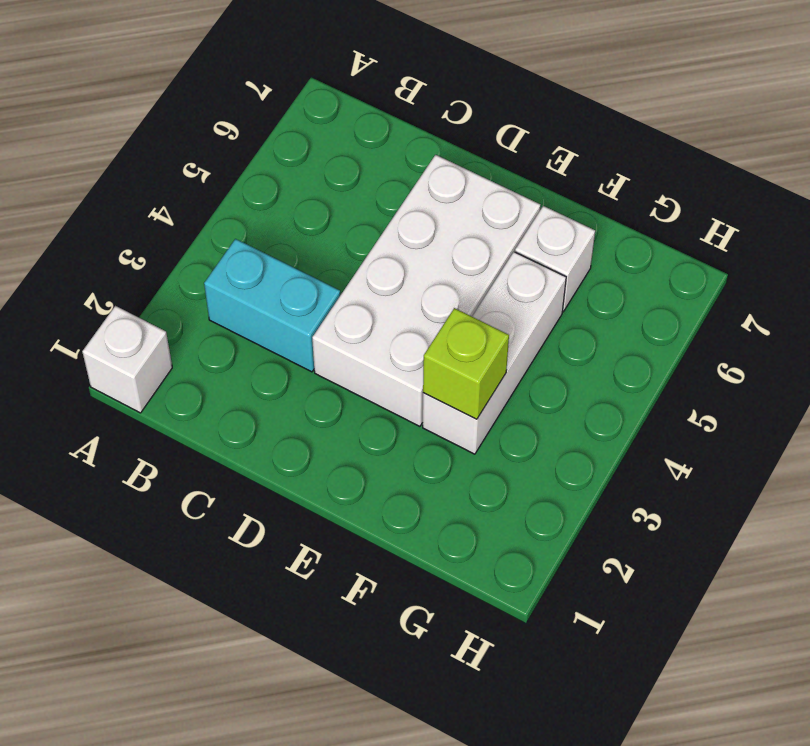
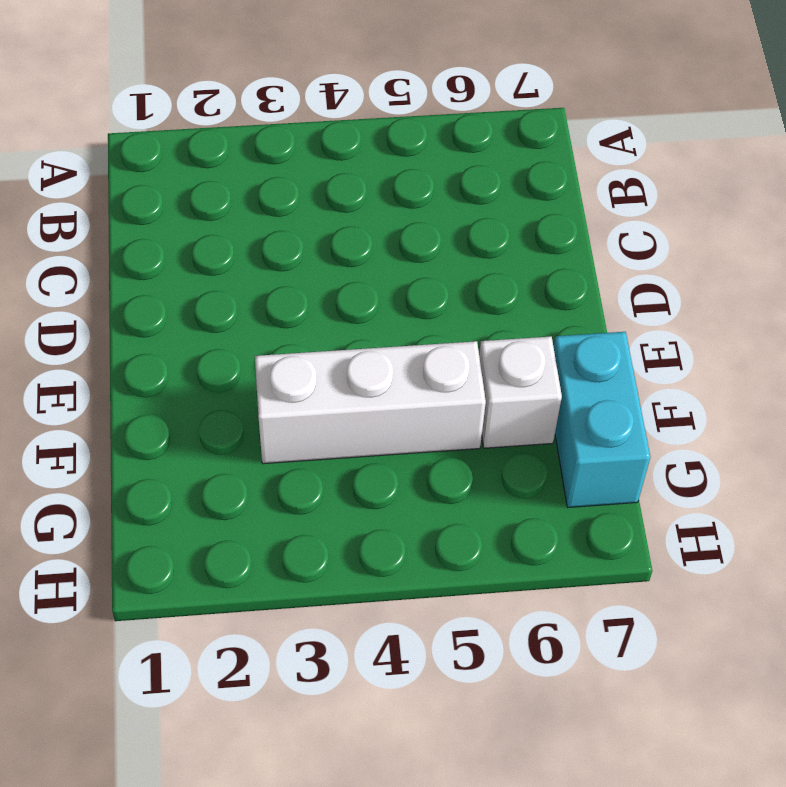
cyan 1x2 brick [553,332,650,507] -> cyan 1x2 brick moved to [204,239,340,372]
none -> white 1x1 brick [82,306,172,413]
none -> white 2x4 brick [312,155,540,426]

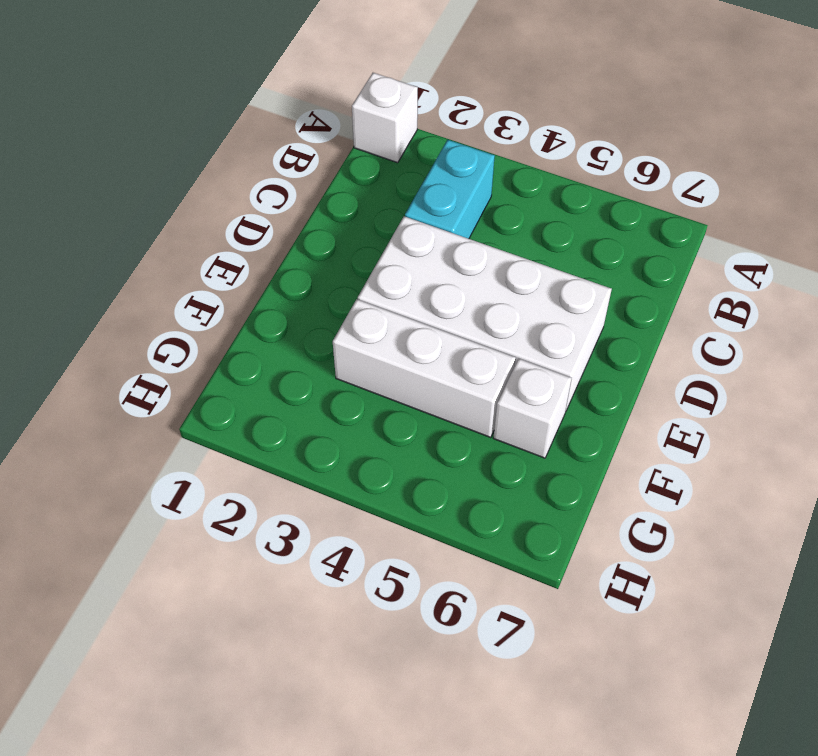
none -> lime 1x1 brick [423,308,509,419]

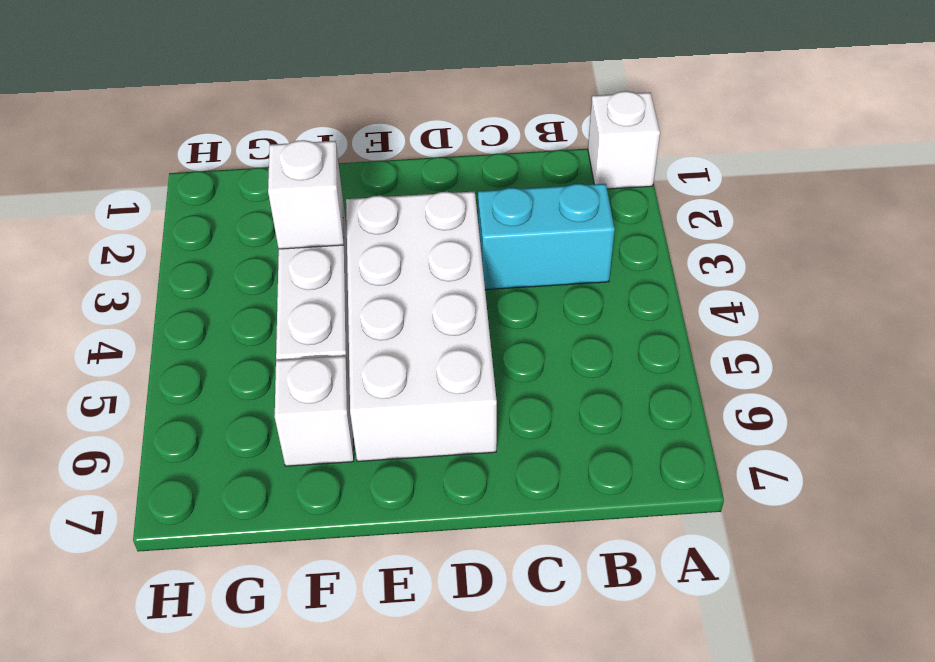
white 1x1 brick [268,140,344,249] -> lime 1x1 brick [423,308,509,419]

